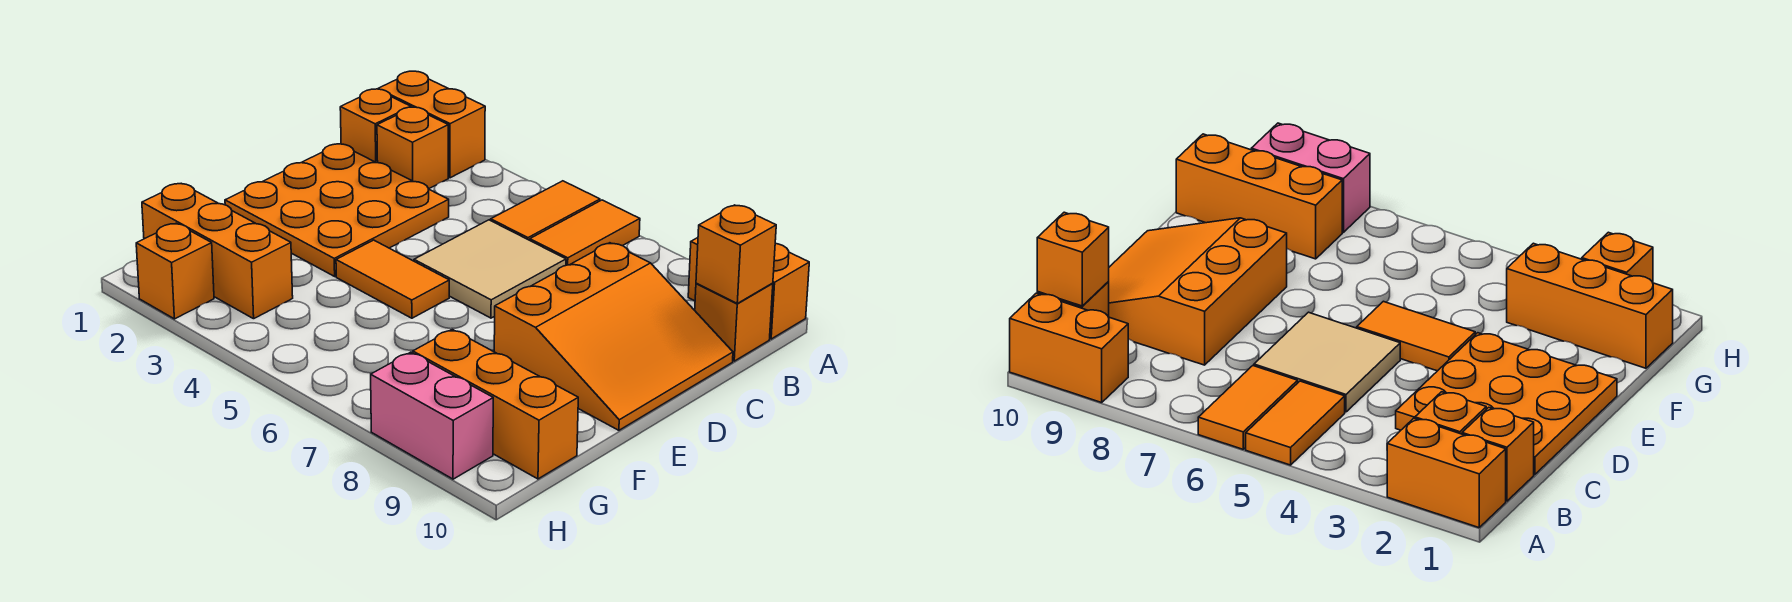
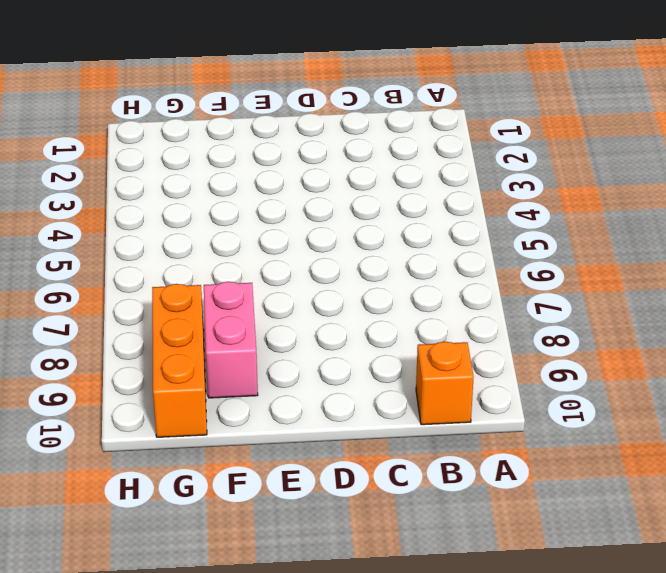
pink 1x2 brick [204,282,258,398] -> pink 1x2 brick moved to [371,352,493,479]
none -> orange 1x2 brick [378,71,485,178]
none -> orange 1x2 tile [491,181,600,240]
none -> orange 1x2 tile [530,200,640,265]

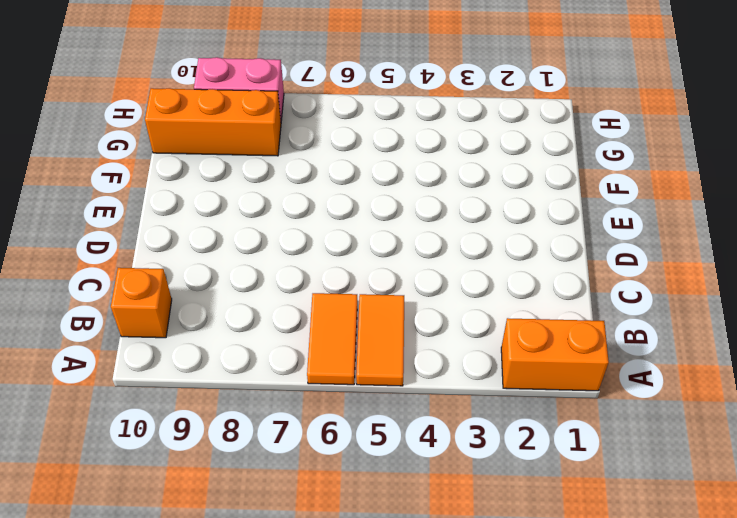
none -> orange 1x2 brick [688,238,809,339]
none -> orange 1x1 brick [340,89,411,163]
none -> orange 1x1 brick [377,107,448,189]

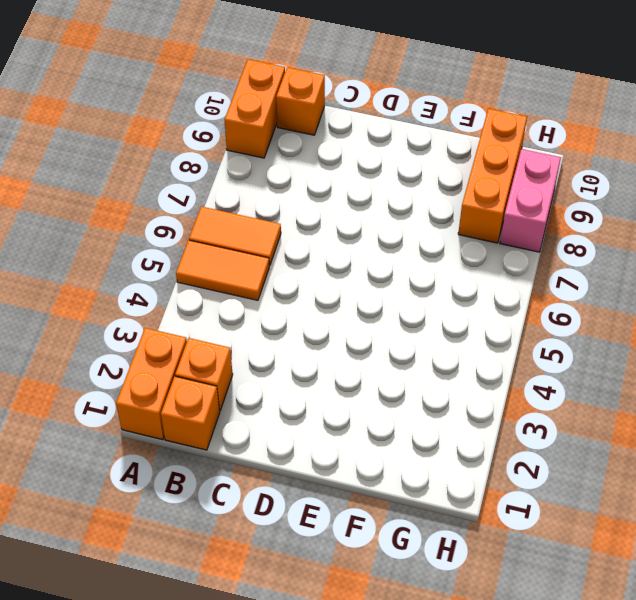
none -> orange 3x3 plate [225,144,449,276]
none -> tan 2x2 tile [414,220,566,318]
none -> orange 3x3 slope [494,243,733,430]

